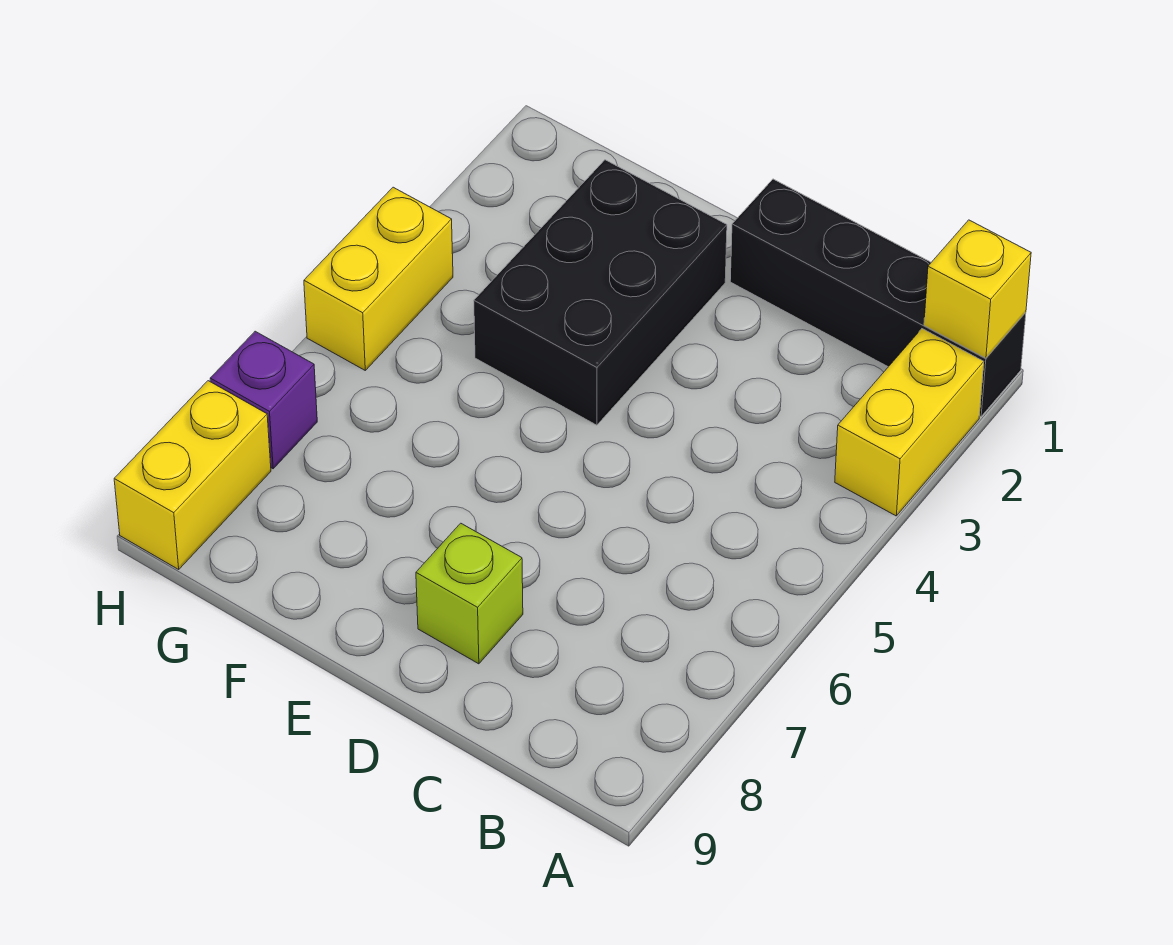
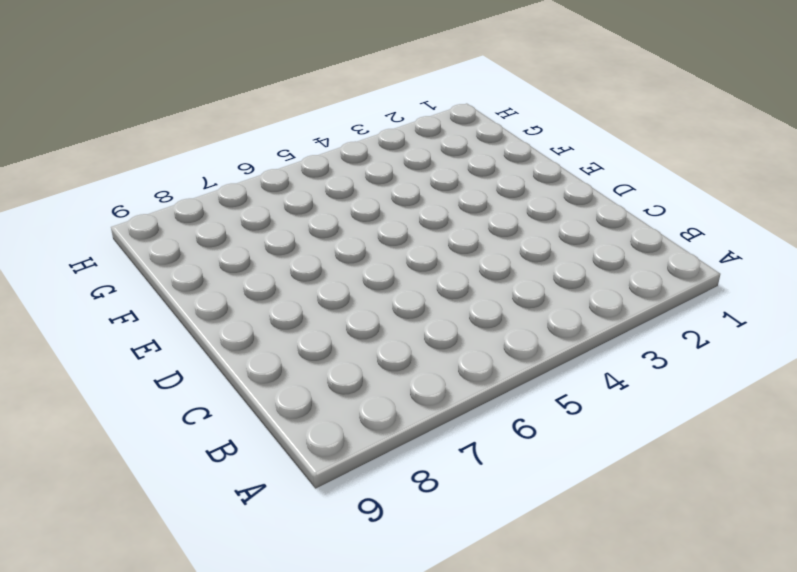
none -> black 1x4 brick [730,179,1026,416]
none -> yellow 1x2 brick [835,329,984,516]

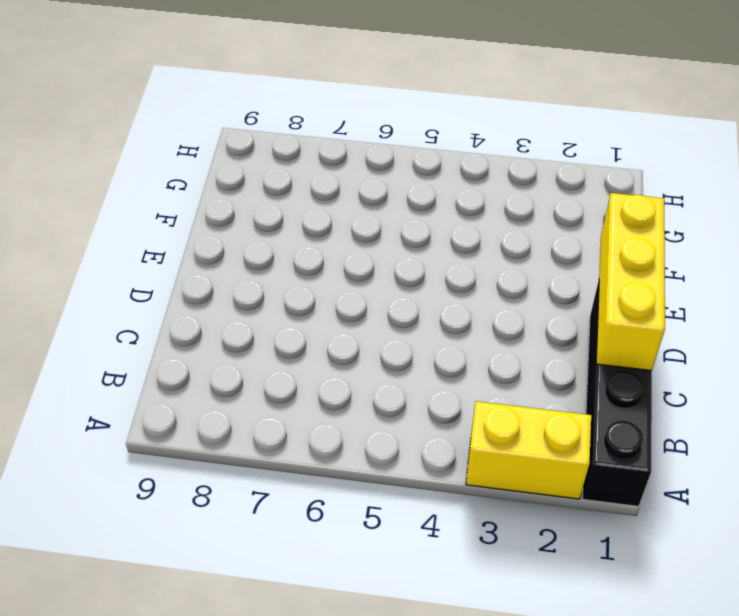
yellow 1x3 brick [596,193,665,371] -> none
none -> lime 1x1 brick [416,523,523,664]
none -> black 2x3 brick [474,160,727,425]

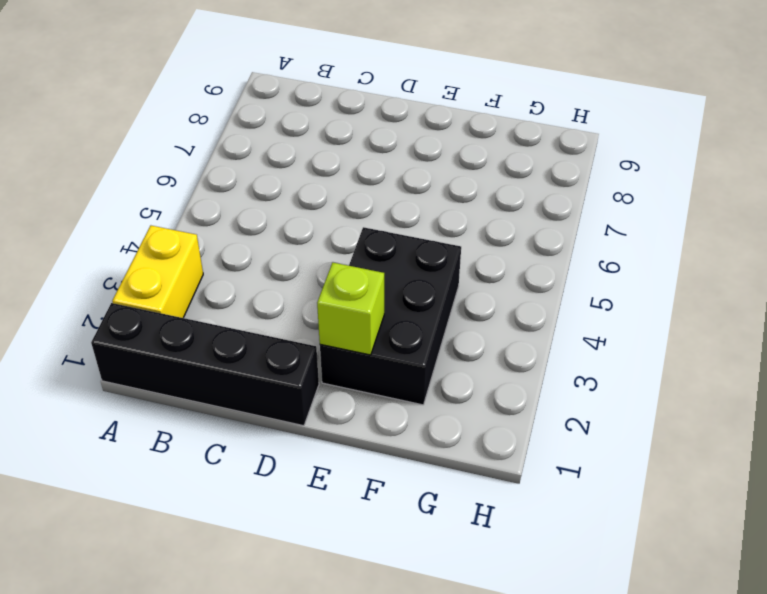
lime 1x1 brick [317,263,384,355] -> lime 1x1 brick moved to [416,523,523,664]
none -> yellow 1x2 brick [304,187,453,370]
none -> purple 1x1 brick [210,331,317,469]

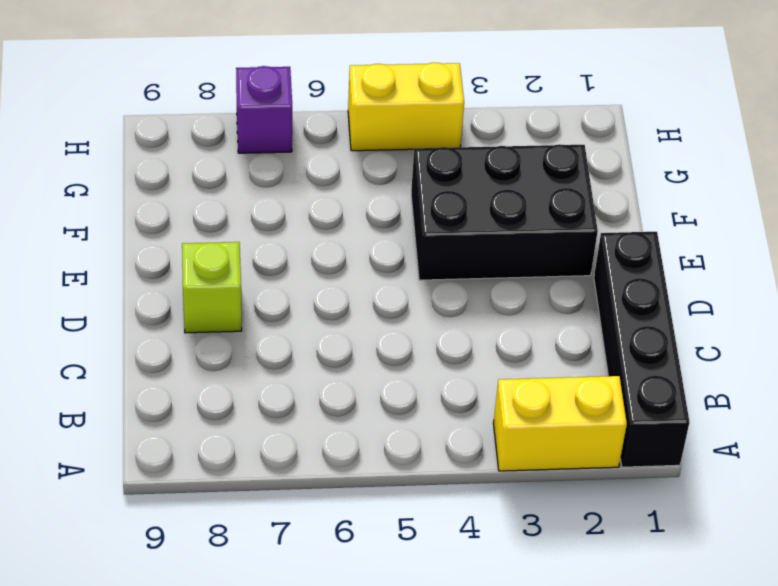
none -> yellow 1x2 brick [114,381,271,569]
none -> yellow 1x1 brick [924,220,1031,358]

